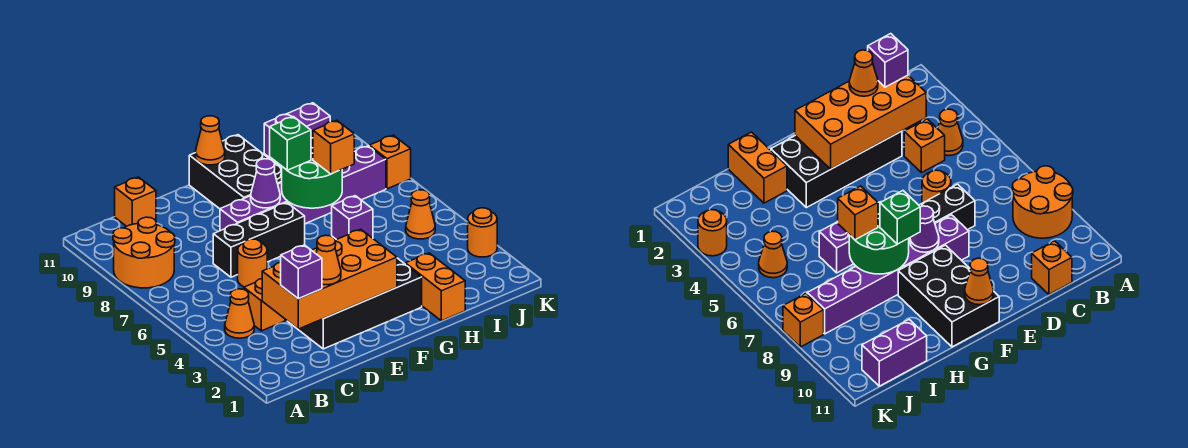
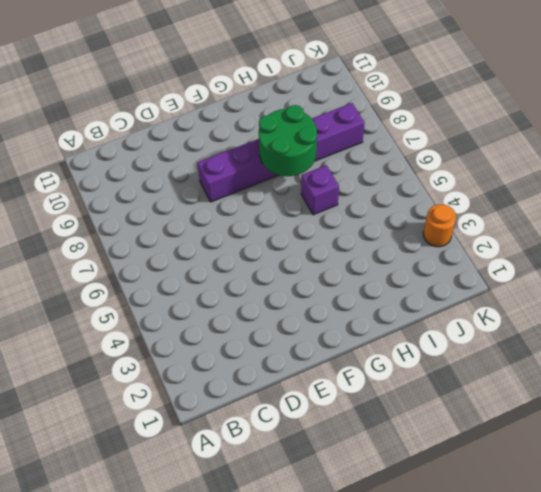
none -> orange 2x2 round brick [113,217,175,288]
none -> orange 1x1 cone [225,289,254,338]
none -> orange 1x1 brick [244,279,285,331]

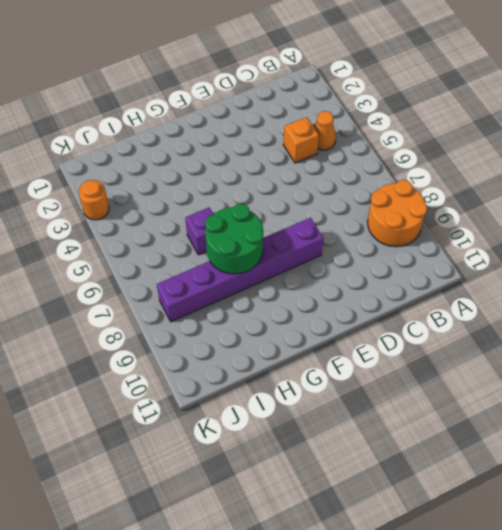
none -> orange 1x1 brick [115,177,156,226]
none -> black 2x4 brick [289,258,422,349]
none -> orange 1x1 round brick [238,239,267,287]

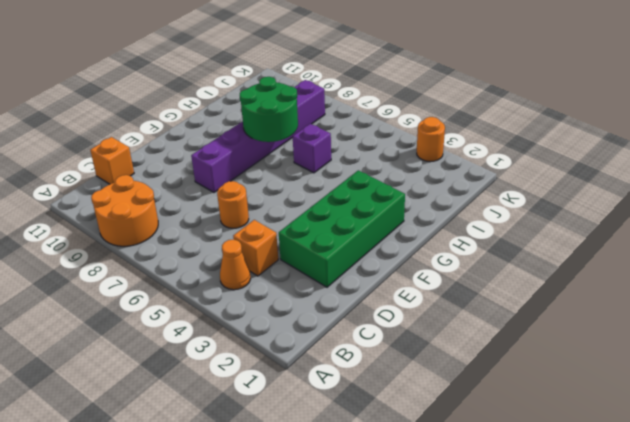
green 2x4 brick [279,170,405,287] -> black 2x4 brick [289,258,422,349]
none -> black 1x3 brick [213,203,305,277]
none -> black 2x3 brick [189,135,282,209]
none -> orange 1x2 brick [405,253,465,321]

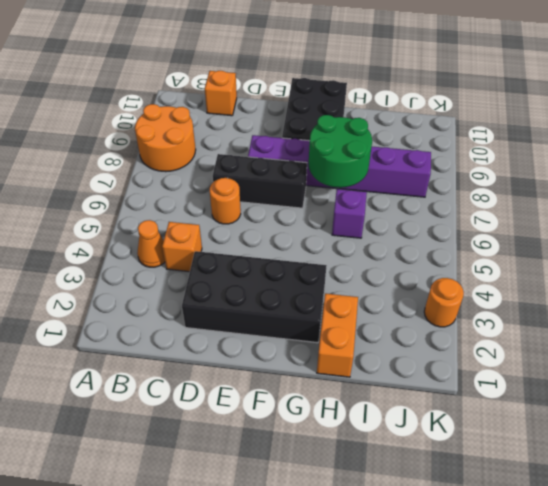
none -> purple 1x2 brick [264,103,330,167]
none -> orange 1x1 cone [406,190,435,239]
none -> orange 1x1 brick [369,135,411,189]

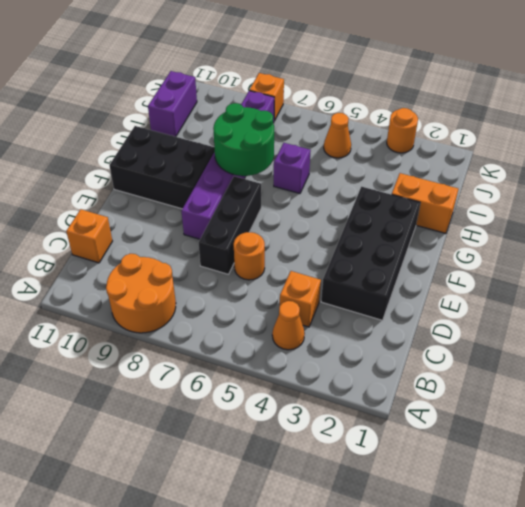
none -> orange 2x4 brick [262,229,397,329]
none -> purple 1x1 cone [251,159,280,208]
none -> orange 1x1 cone [195,116,225,165]

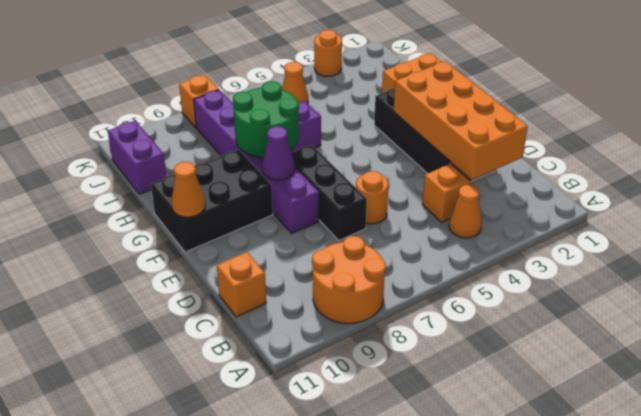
none -> purple 1x1 brick [281,245,322,299]
none -> orange 1x1 cone [316,235,341,285]
none -> green 1x1 brick [270,117,311,170]

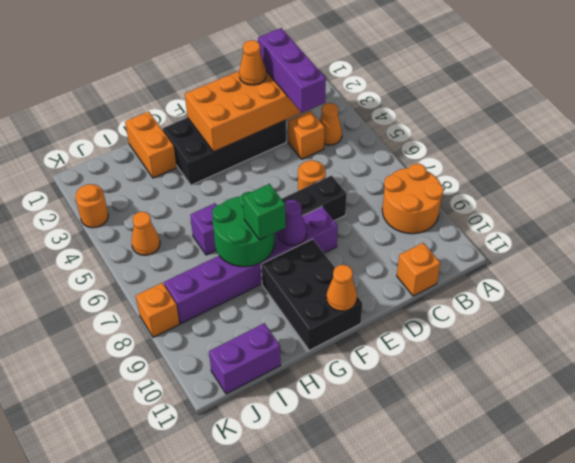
purple 1x3 brick [258,28,326,113] -> purple 1x1 brick [281,245,322,299]
none -> orange 1x1 brick [313,120,354,174]

